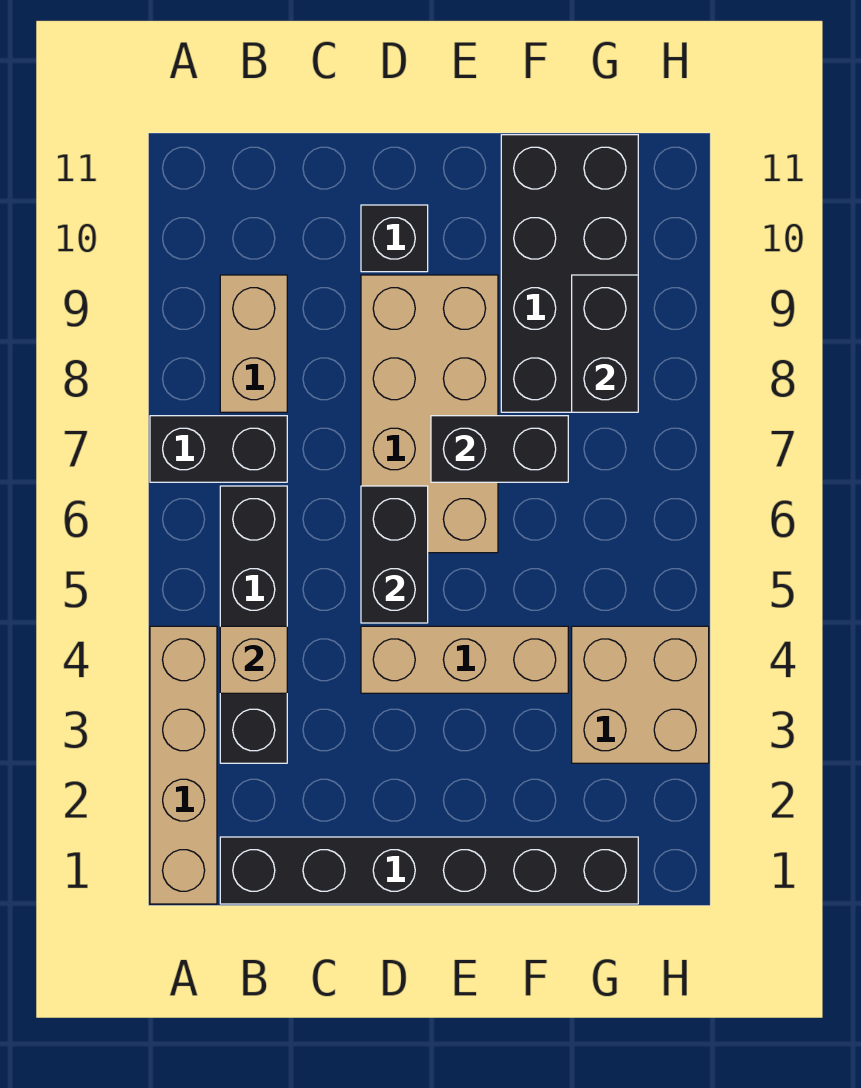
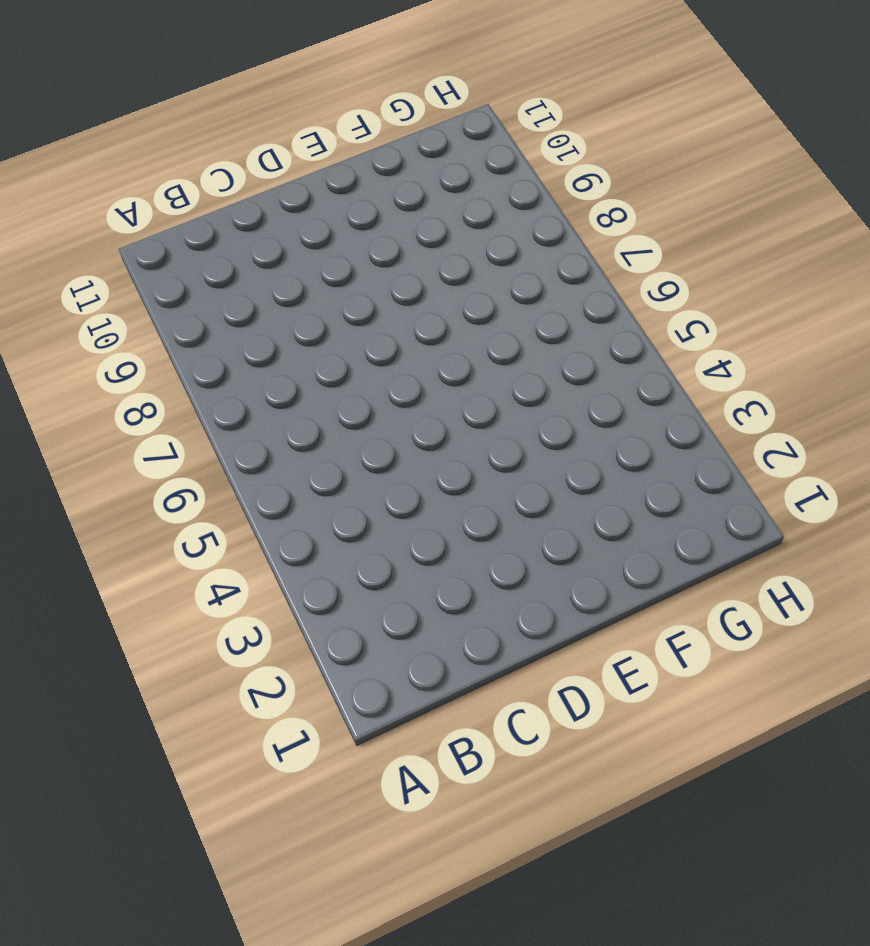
none -> tan 1x4 brick [150,626,217,904]
none -> black 1x2 brick [150,416,287,482]
none -> black 1x6 brick [220,837,638,904]

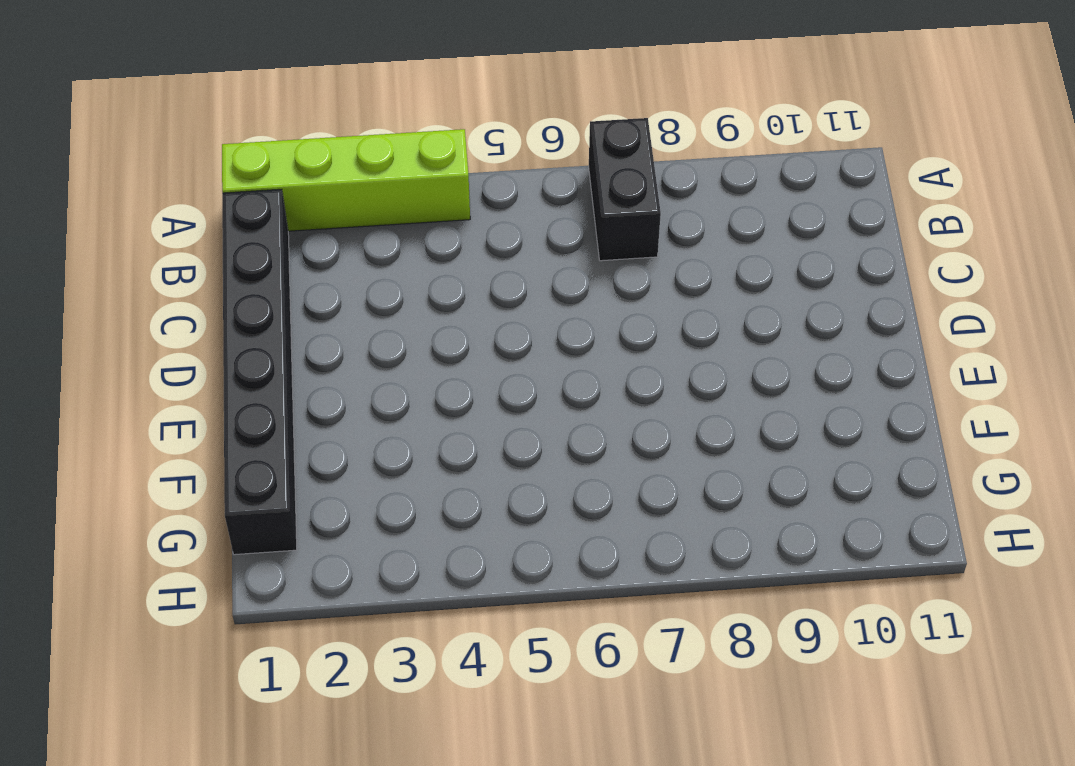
lime 1x4 brick [222,129,470,231] -> tan 1x4 brick [150,626,217,904]
none -> black 1x4 brick [220,486,287,763]
none -> tan 1x2 brick [220,275,287,412]
none -> tan 1x3 brick [361,626,568,693]

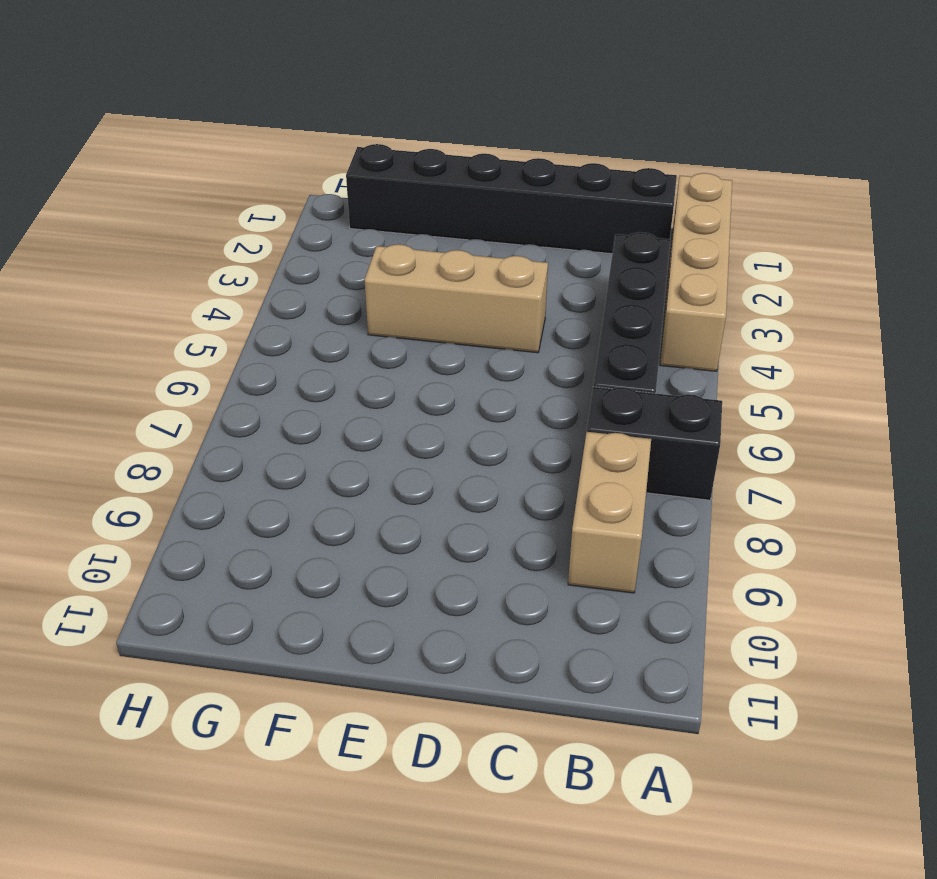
none -> tan 2x4 brick [361,275,498,553]
none -> black 1x1 brick [361,205,428,272]
none -> black 2x4 brick [501,135,638,412]

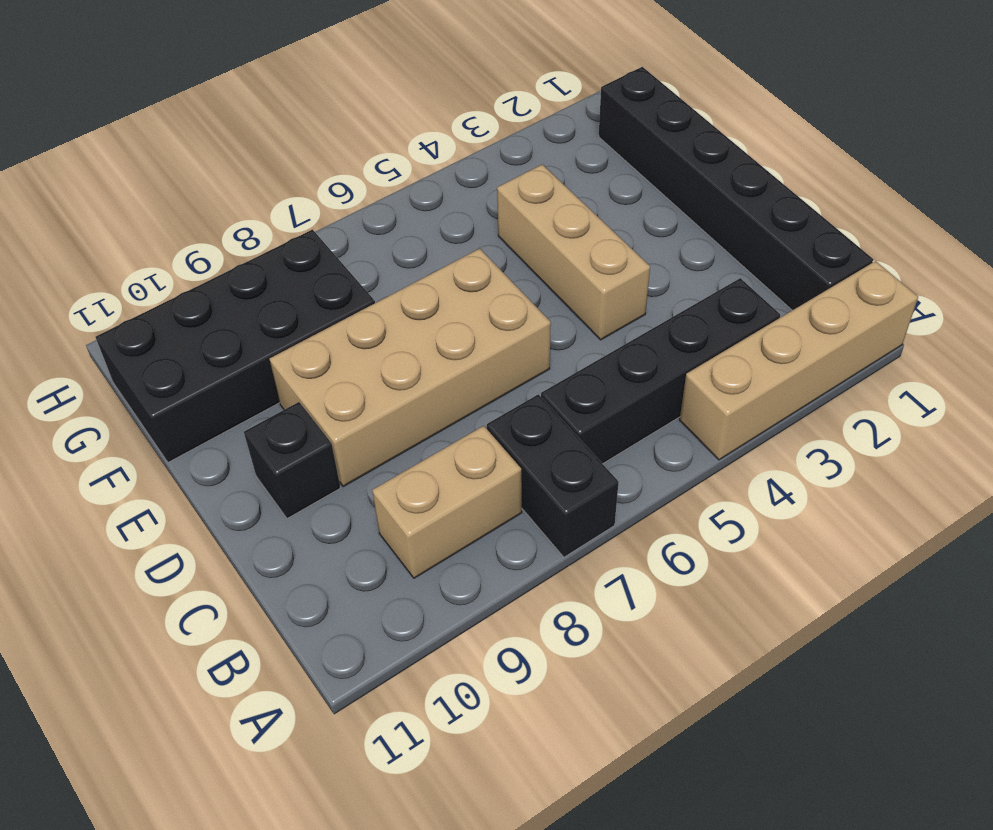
none -> tan 2x2 brick [572,626,709,763]
none -> tan 1x1 brick [220,626,287,693]
none -> black 1x2 brick [361,486,428,623]

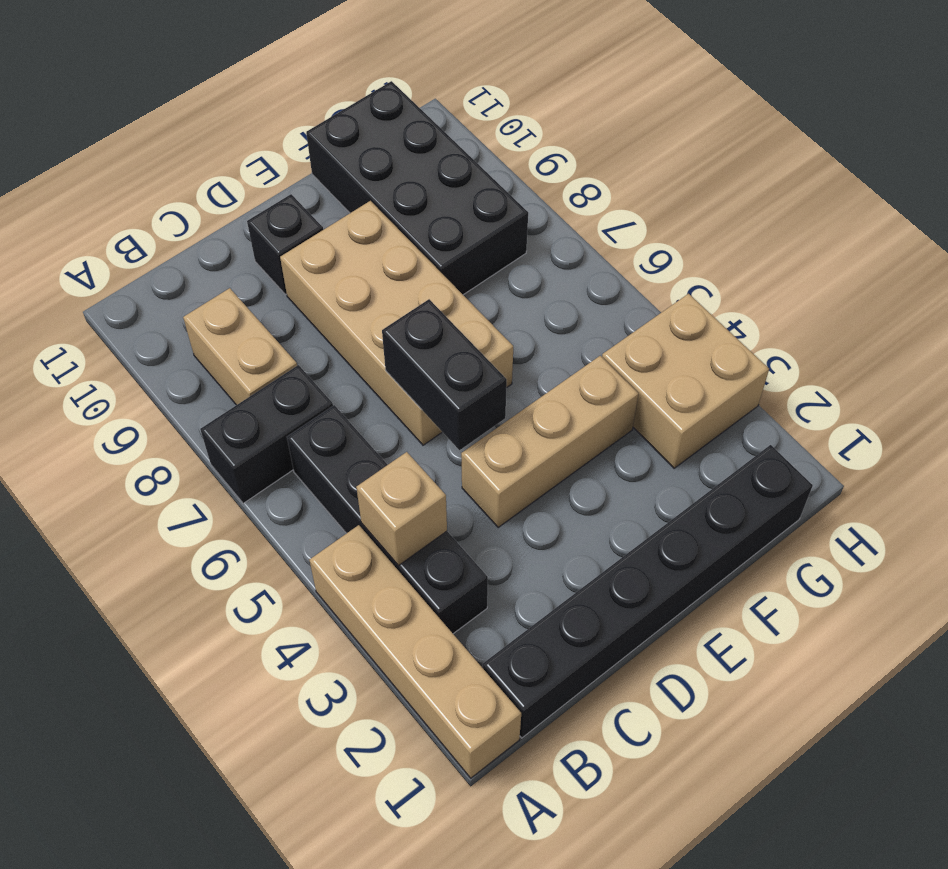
none -> black 1x2 brick [431,416,568,482]
none -> black 1x2 brick [572,275,638,412]

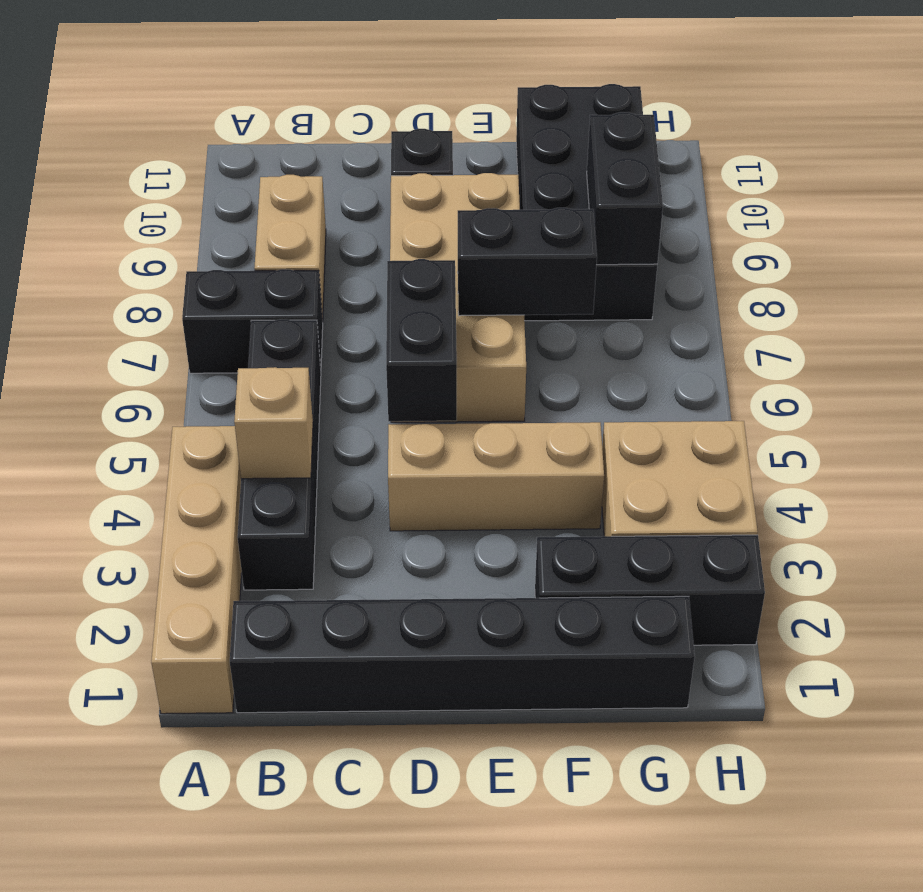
black 1x3 brick [535,535,765,645] -> none

